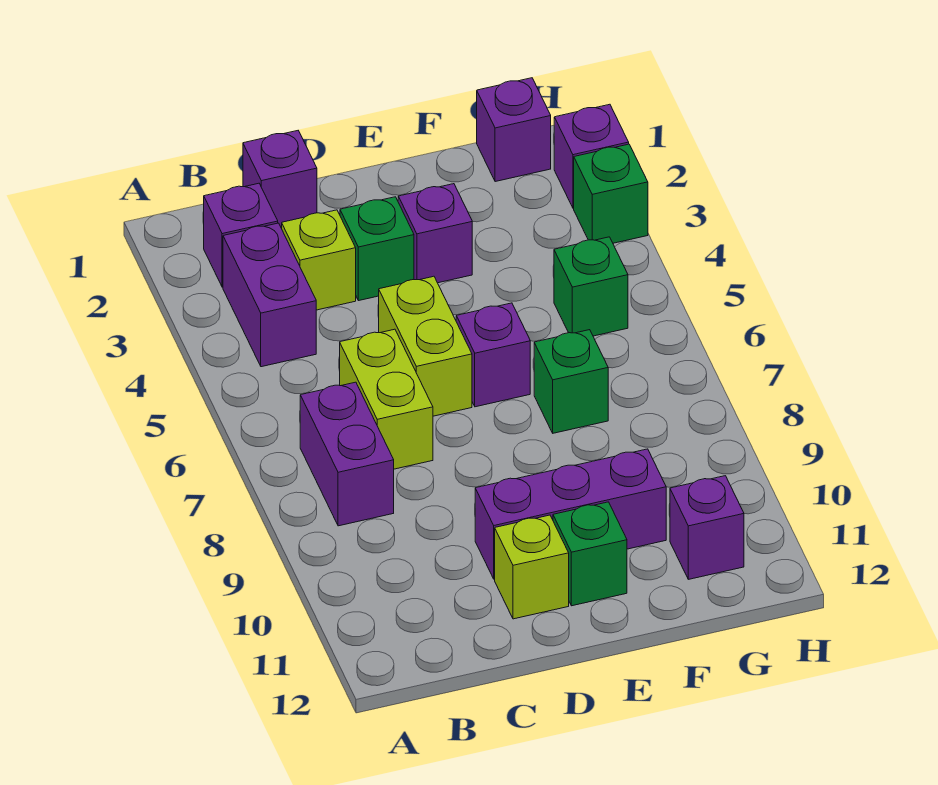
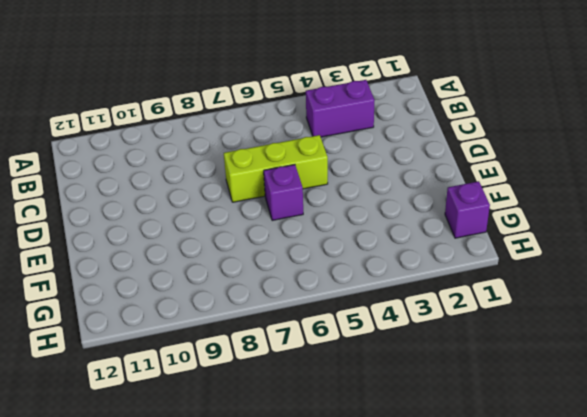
lime 1x3 brick [224,135,328,202] -> lime 1x2 brick [379,276,472,416]
none -> purple 1x1 brick [204,183,278,287]
none -> purple 1x2 brick [300,382,394,526]
none -> purple 1x1 brick [243,131,317,228]

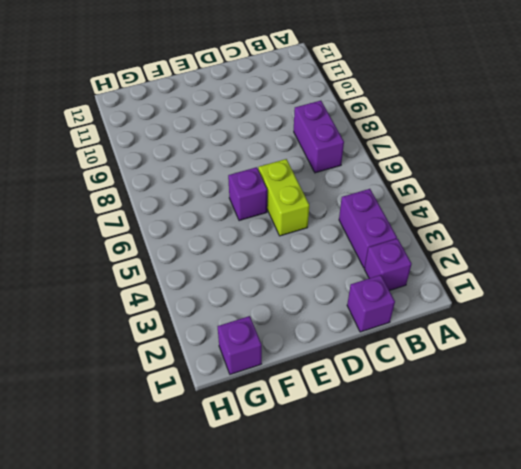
none -> lime 1x1 brick [282,210,356,310]
none -> lime 1x2 brick [340,329,433,469]
none -> green 1x1 brick [340,197,414,301]

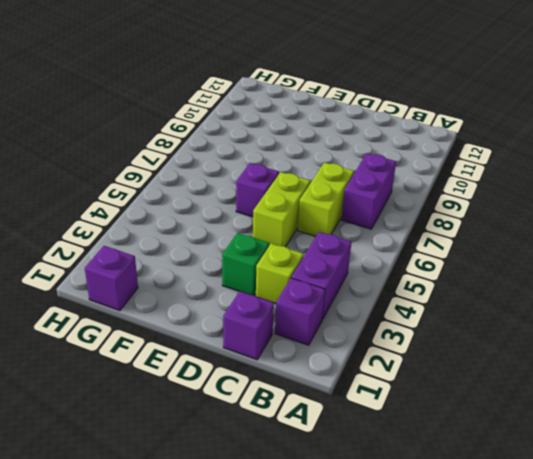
none -> purple 1x3 brick [475,449,666,579]
none -> lime 1x1 brick [495,515,569,619]
none -> purple 1x1 brick [398,184,472,283]

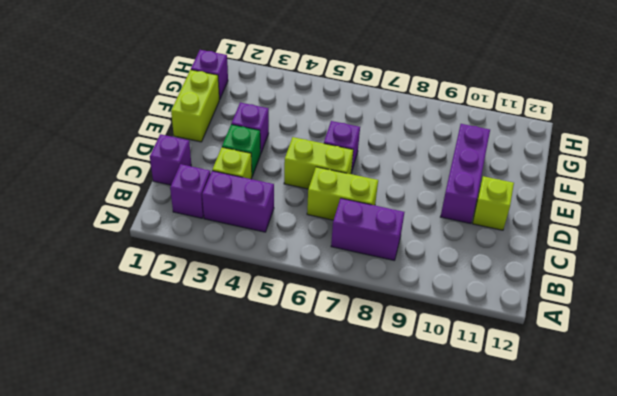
lime 1x2 brick [171,70,219,142] -> none
none -> green 1x1 brick [553,502,627,606]
none -> green 1x1 brick [534,330,608,433]
none -> green 1x1 brick [554,237,628,336]

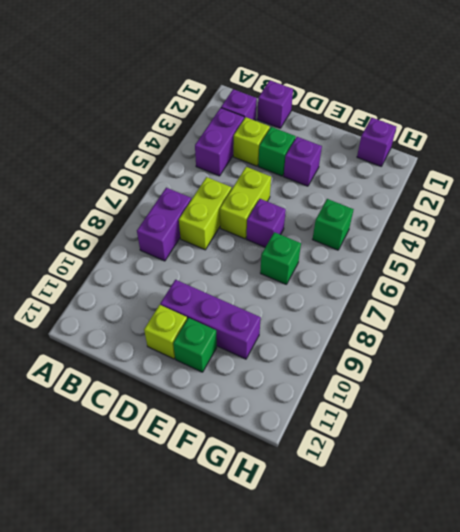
none -> purple 1x1 brick [670,476,744,579]
none -> purple 1x1 brick [554,104,629,208]
none -> green 1x1 brick [574,144,648,243]

